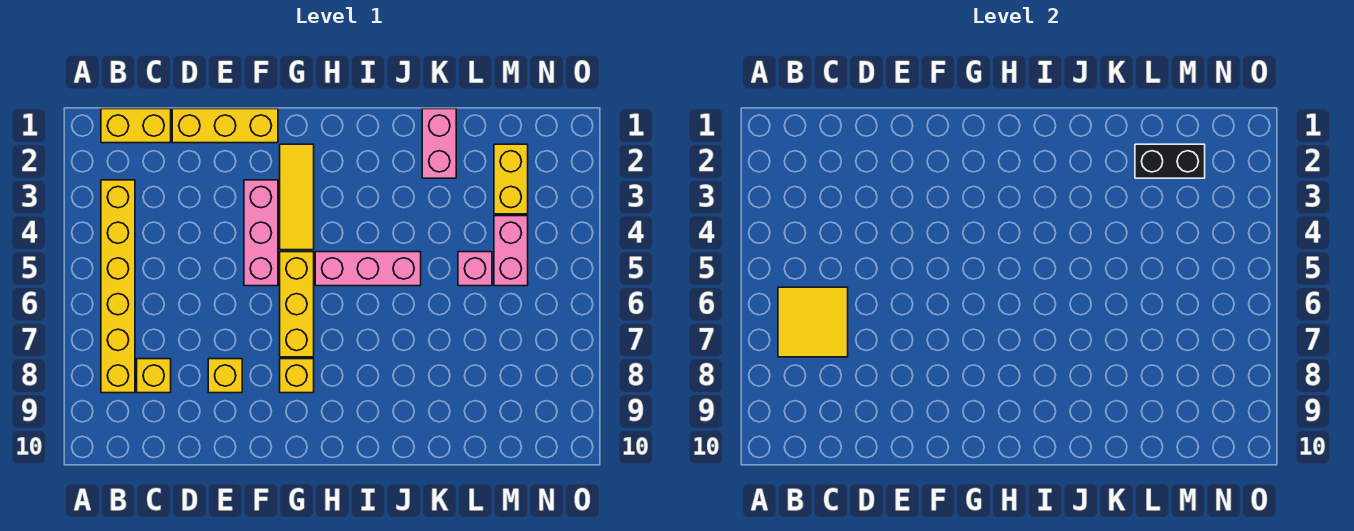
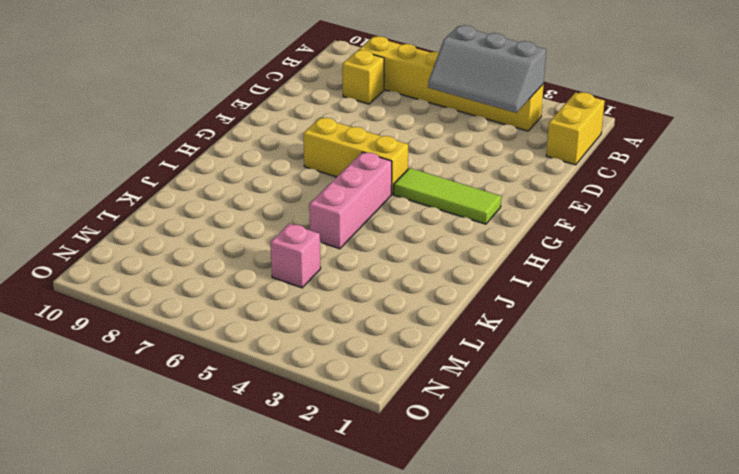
grey 2x3 slope [428,25,546,113] -> none
lime 1x3 tile [394,168,501,224] -> yellow 1x3 tile [280,144,314,250]
none -> yellow 1x3 brick [172,109,278,143]
none -> yellow 1x1 brick [208,359,242,393]
none -> pink 1x3 brick [244,180,278,286]

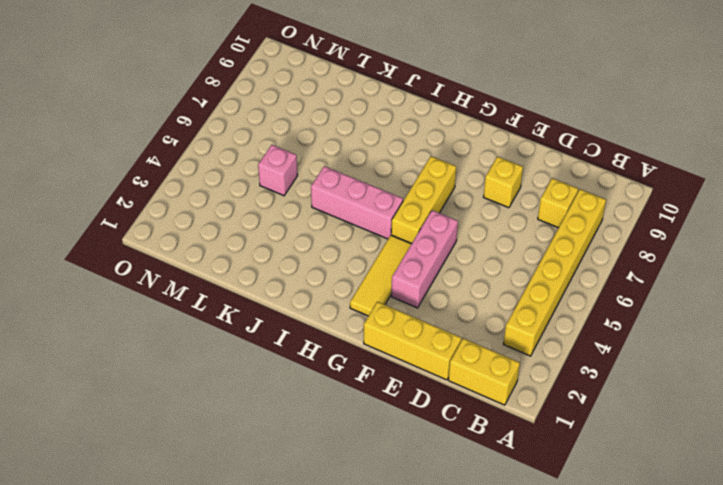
none -> yellow 1x1 brick [280,359,314,393]
none -> pink 1x2 brick [422,109,456,178]
none -> yellow 1x2 brick [494,144,528,214]

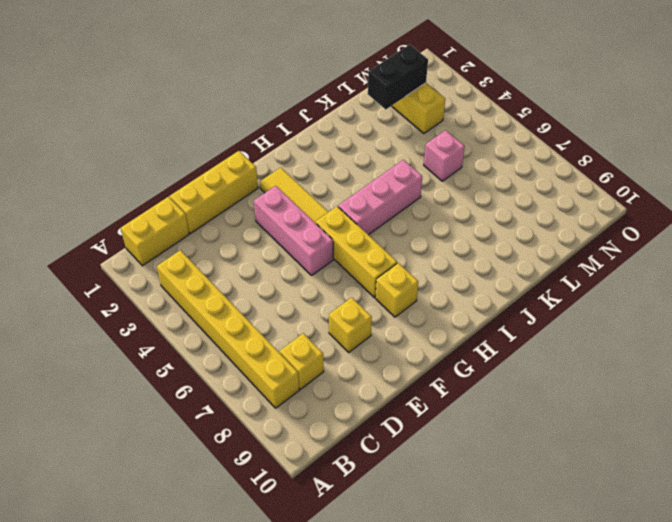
none -> pink 1x2 brick [422,109,456,178]
none -> pink 1x2 brick [494,216,528,286]
none -> yellow 2x2 tile [778,287,848,357]

